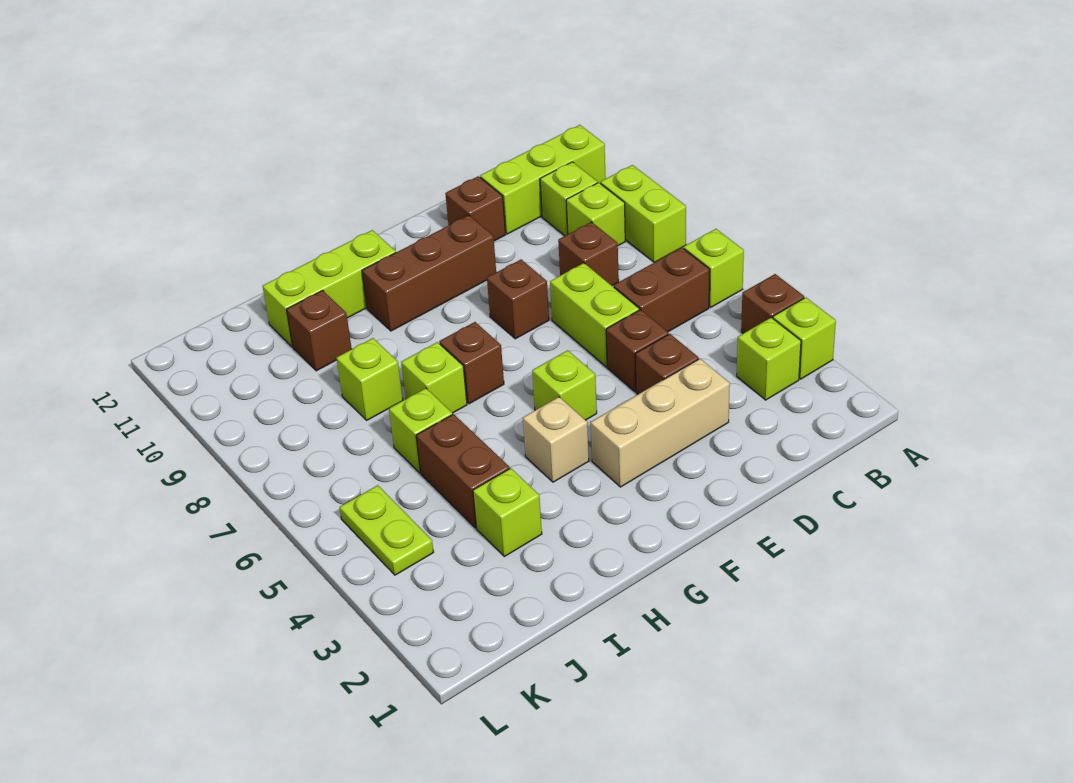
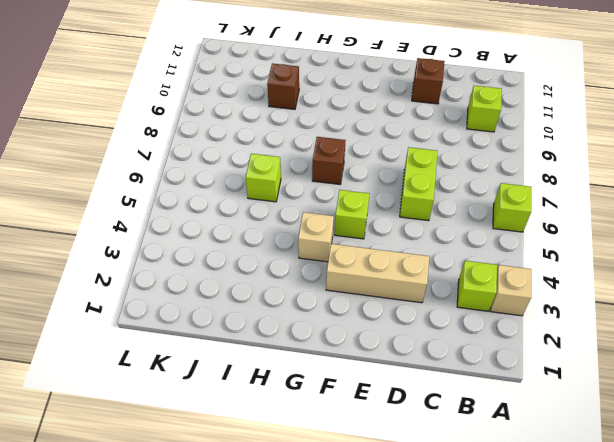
tan 1x1 brick [490,265,531,316] -> lime 1x1 brick [773,298,836,379]
none -> brown 1x1 brick [741,274,804,333]
none -> lime 1x2 brick [600,165,686,262]
none -> lime 1x3 brick [480,125,606,234]

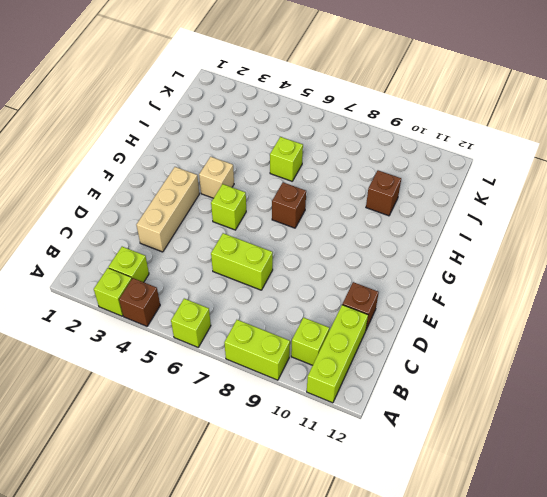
none -> brown 1x2 brick [614,248,710,332]
none -> lime 1x1 brick [566,183,625,246]
none -> brown 1x1 brick [558,222,619,286]

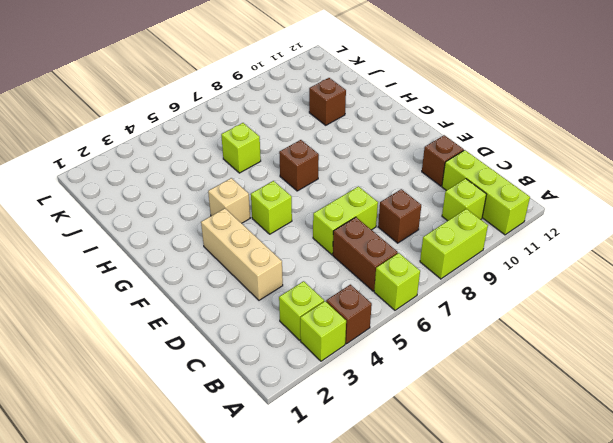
none -> lime 1x1 brick [566,183,625,246]
none -> brown 1x1 brick [635,334,699,394]
none -> brown 1x1 brick [606,310,669,391]

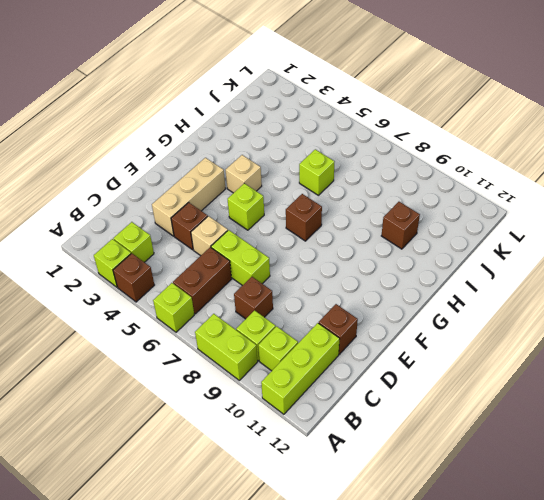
tan 1x1 brick [191,216,228,256] -> brown 1x1 brick [606,310,669,391]
none -> brown 1x1 brick [487,260,549,339]
none -> brown 1x3 brick [362,215,496,331]
none -> lime 1x3 brick [263,230,396,347]

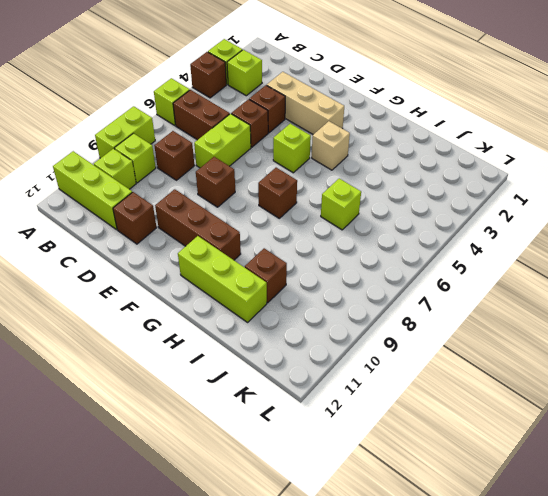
none -> lime 1x1 brick [401,342,467,413]
none -> lime 1x1 brick [473,468,542,557]
none -> brown 1x2 brick [416,414,510,528]

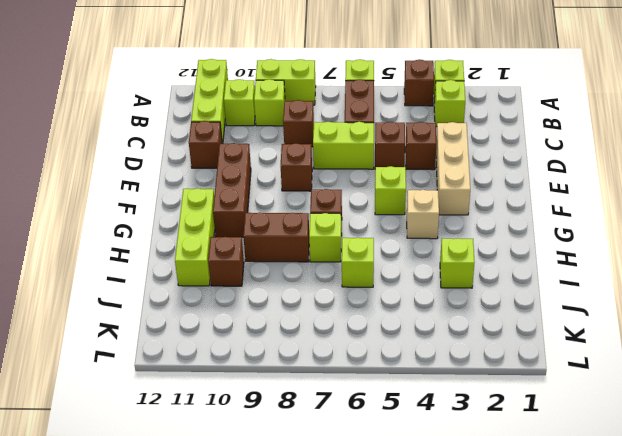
brown 1x2 brick [243,213,309,262] -> brown 1x2 brick moved to [416,414,510,528]
none -> lime 1x1 brick [336,338,403,420]
none -> lime 1x2 plate [340,485,434,575]

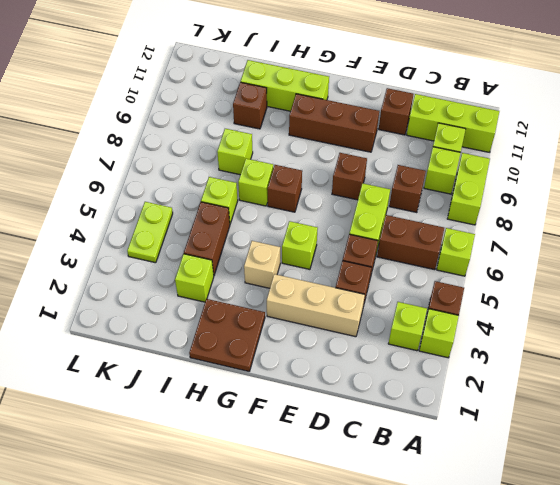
brown 2x2 plate [189,299,265,371] -> none

